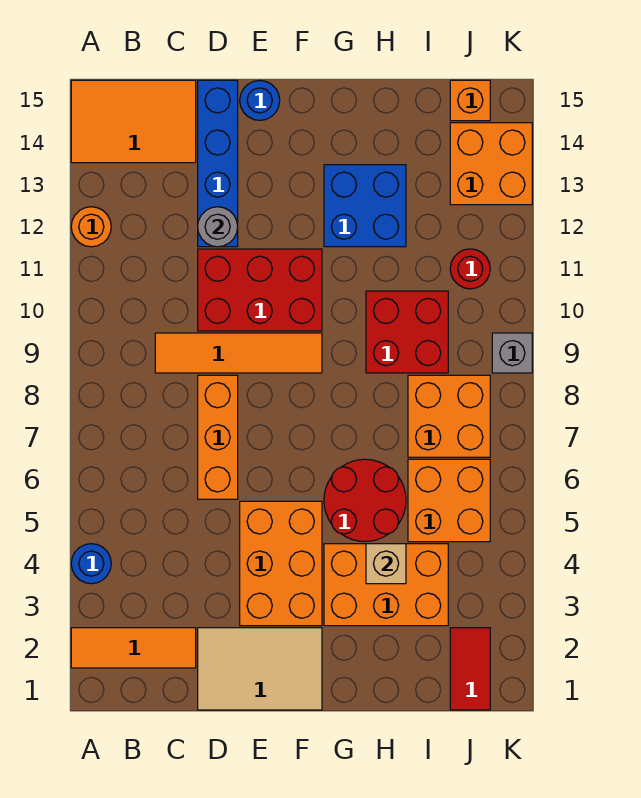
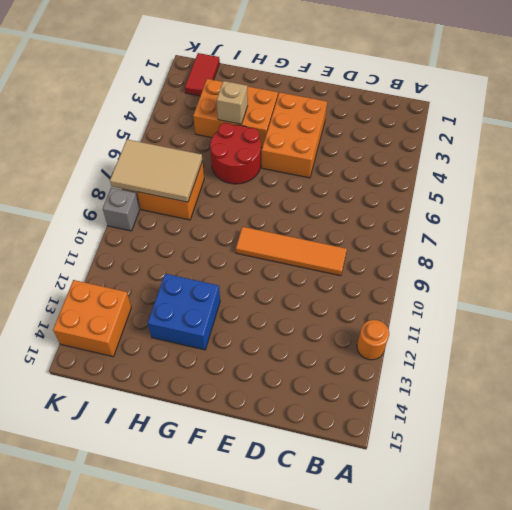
tan 2x3 tile [110,139,203,202] -> tan 2x3 tile moved to [198,628,322,710]
none -> orange 1x3 tile [71,628,196,668]
none -> blue 1x1 round brick [71,544,111,584]
none -> orange 2x3 tile [71,80,196,163]

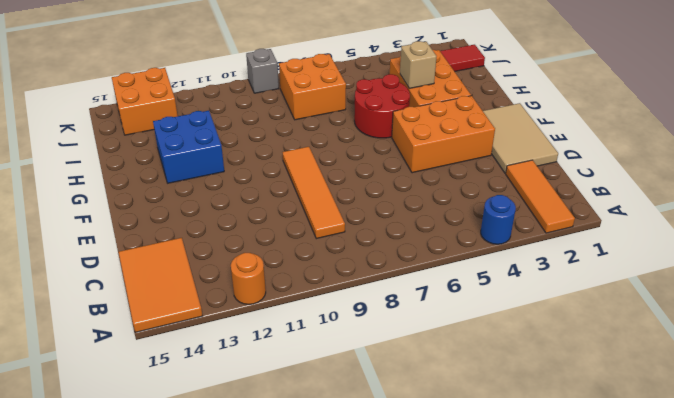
none -> orange 1x3 brick [198,375,238,499]
none -> red 2x3 brick [198,249,322,331]
none -> blue 1x4 brick [198,80,238,247]

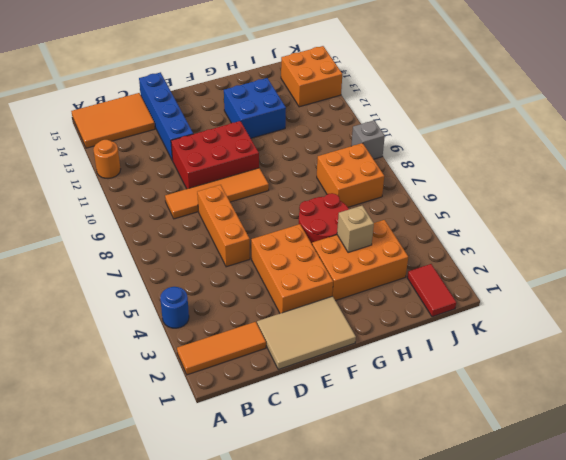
none -> blue 1x1 round brick [240,80,280,120]
none -> red 2x2 brick [366,291,448,373]
none -> orange 2x2 brick [408,459,490,542]

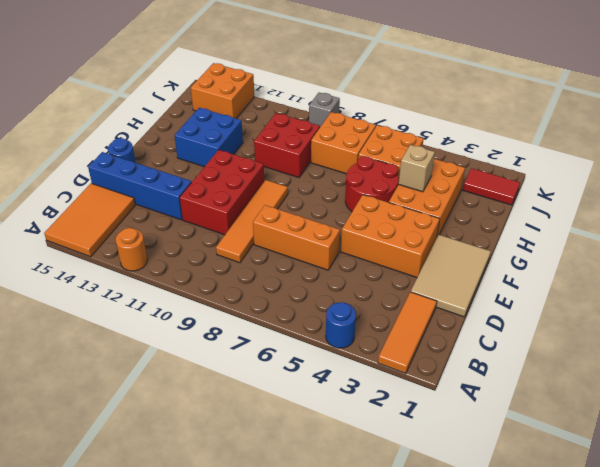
none -> red 1x1 round brick [450,249,490,289]
none -> orange 1x1 brick [450,80,490,121]
none -> grey 1x1 round brick [198,207,238,247]

